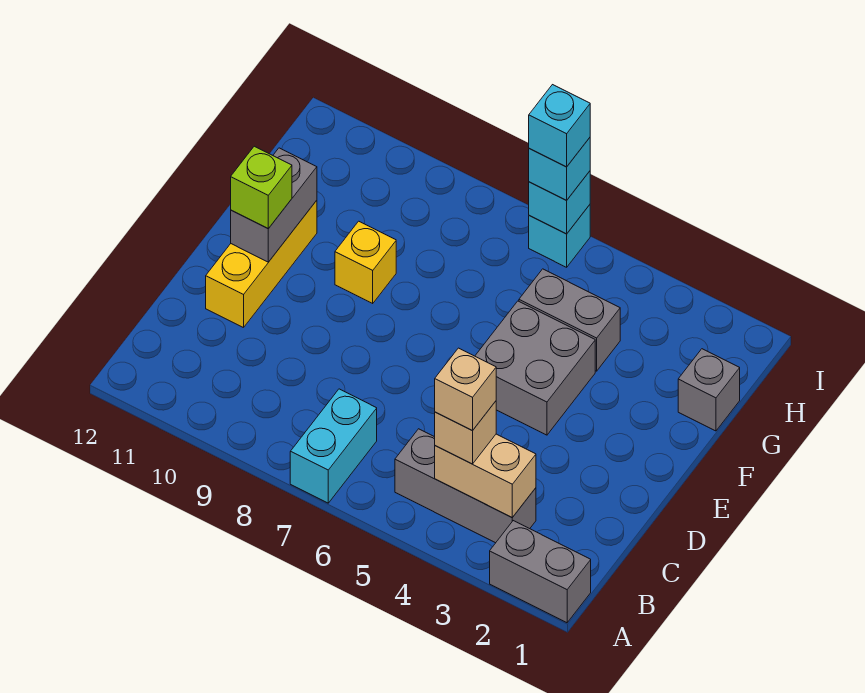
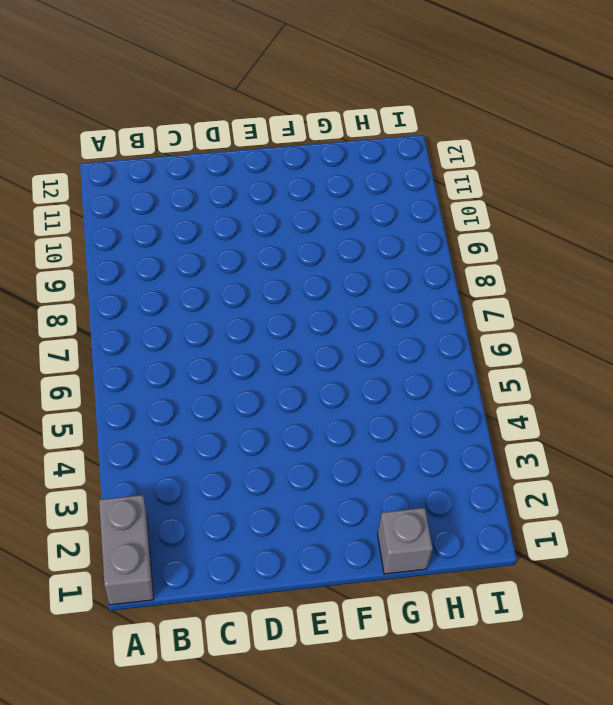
none -> cyan 1x2 brick [290,389,377,503]
none -> grey 1x3 brick [395,429,536,543]
none -> yellow 1x3 brick [206,200,317,328]

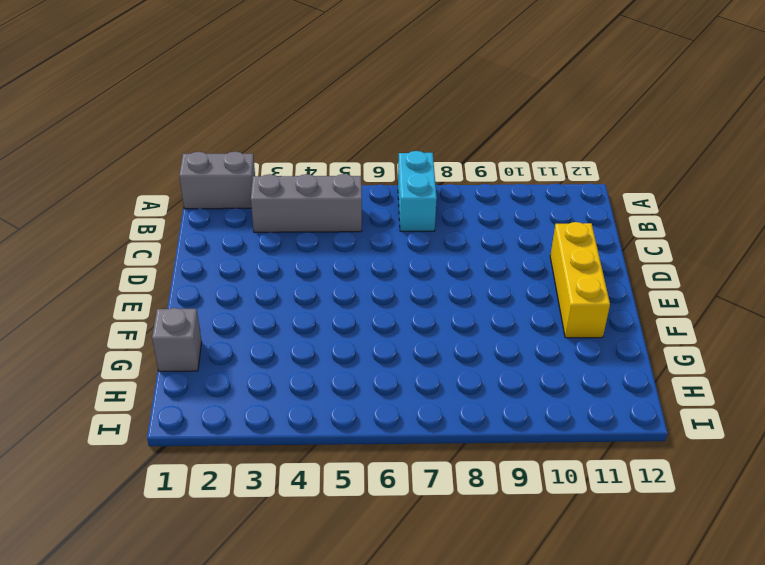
none -> grey 2x2 brick [475,301,595,435]
none -> yellow 1x1 brick [335,221,396,303]
none -> grey 1x2 brick [519,269,620,371]

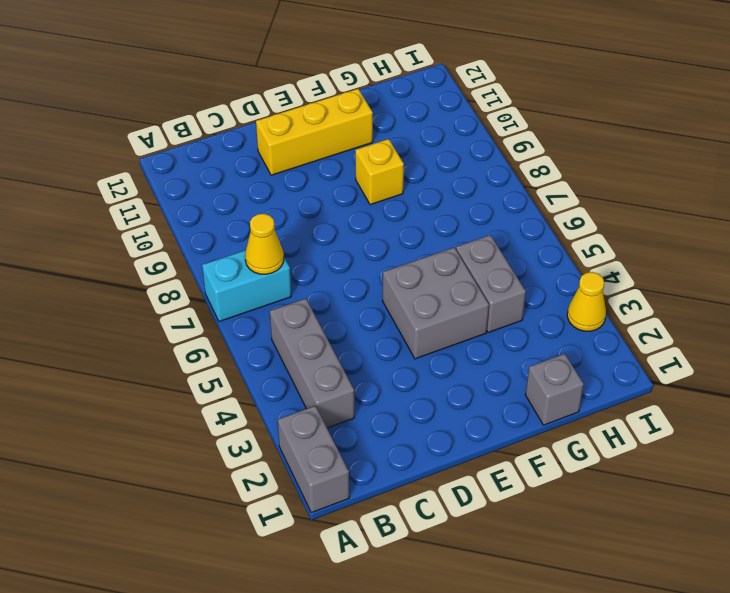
yellow 1x1 cone [245,214,284,274] -> none
yellow 1x1 cone [567,272,606,331] -> none
none -> cyan 1x1 brick [529,205,590,267]
none -> tan 1x2 brick [435,434,536,517]
none -> grey 1x2 brick [231,148,317,262]

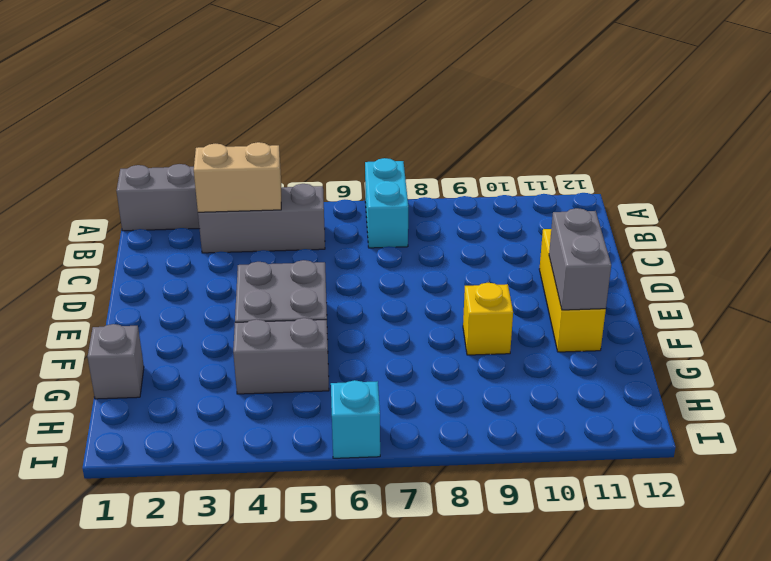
none -> cyan 1x1 brick [529,171,590,234]
none -> tan 1x1 brick [435,401,496,464]
none -> lime 1x1 brick [231,146,292,229]

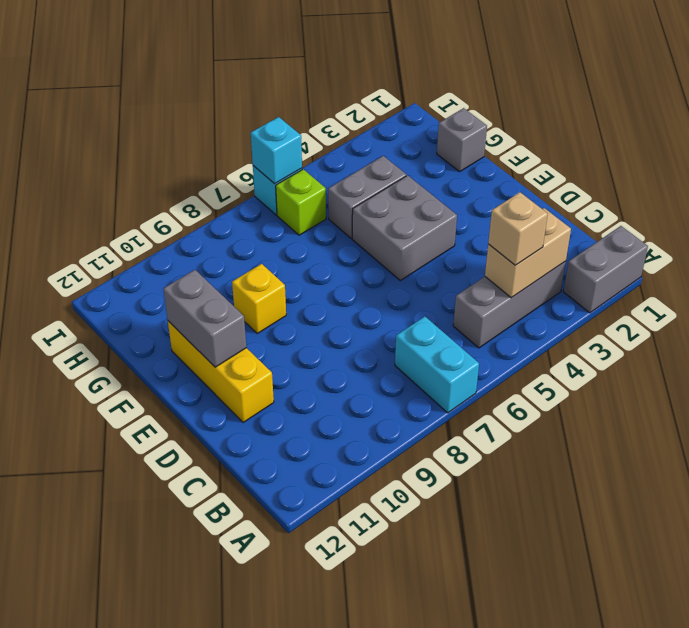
lime 1x1 brick [276,169,326,235] -> lime 1x1 brick moved to [231,146,292,229]
none -> cyan 1x1 brick [529,138,590,200]
none -> tan 1x1 brick [435,348,496,431]
none -> cyan 1x1 brick [529,85,590,167]

